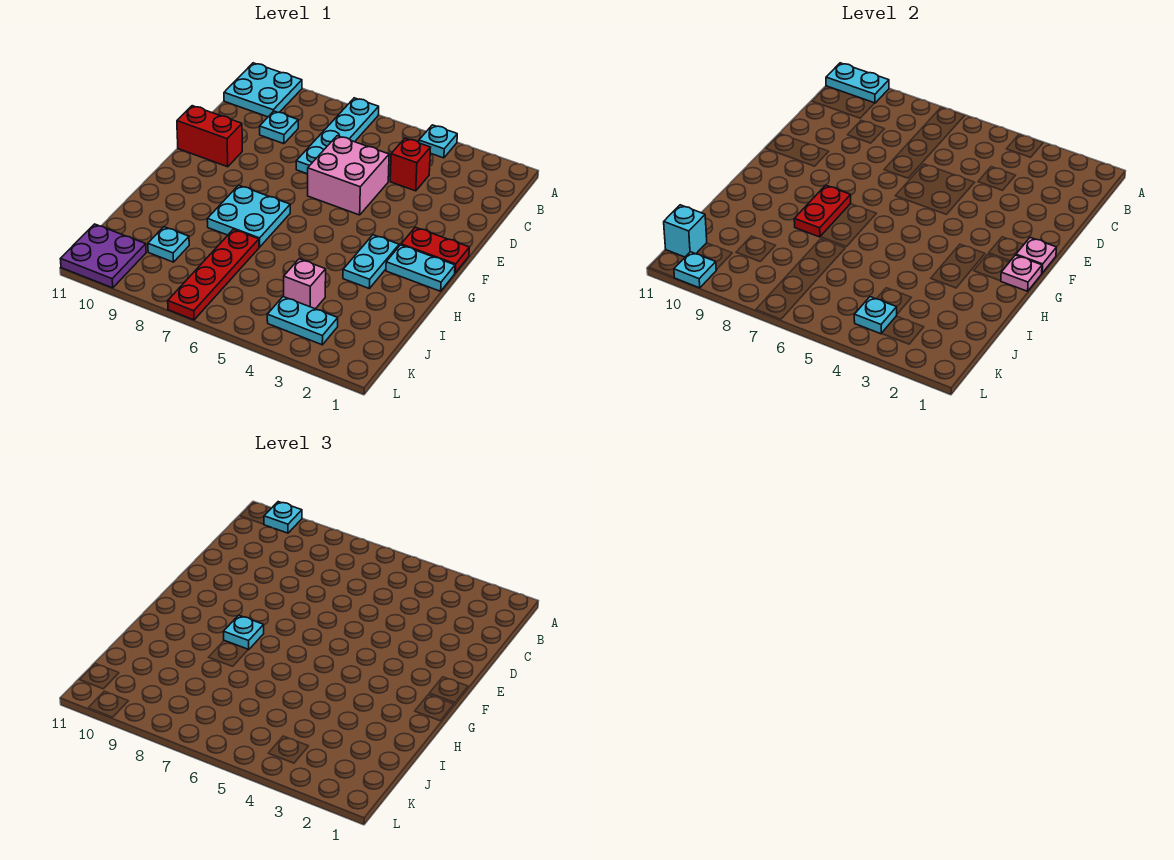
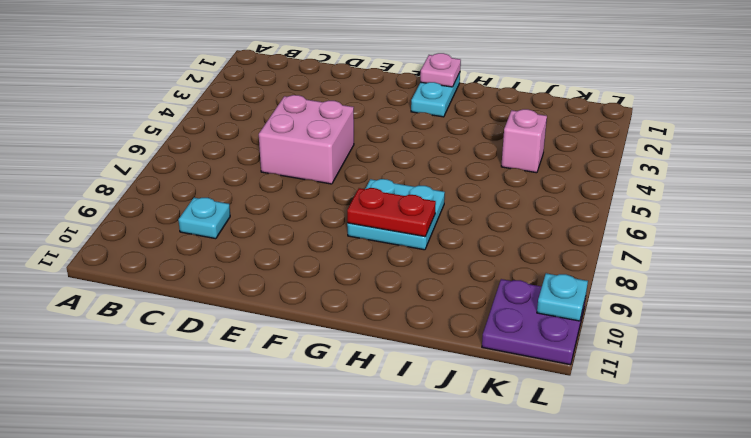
none -> cyan 1x1 plate [419,125,457,158]
none -> cyan 1x4 plate [296,98,379,174]
none -> cyan 2x2 plate [224,63,302,117]

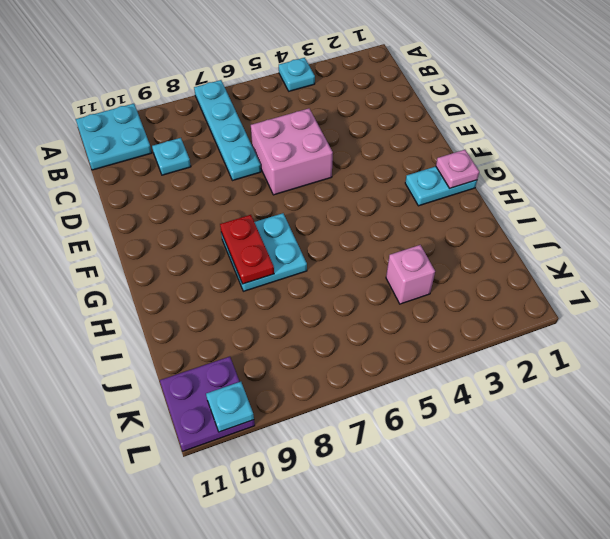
none -> red 1x1 brick [390,138,431,191]
none -> red 1x2 brick [177,106,242,167]
none -> red 1x2 plate [401,227,469,273]

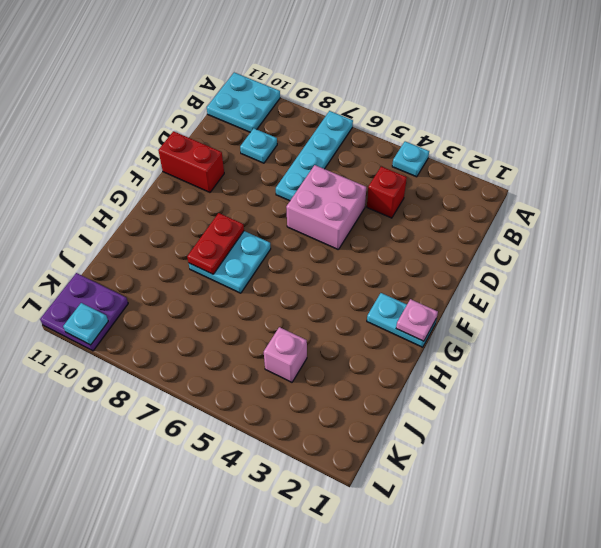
none -> red 1x2 plate [401,227,469,273]
none -> cyan 1x2 plate [343,235,399,288]
none -> red 1x4 plate [168,229,259,320]

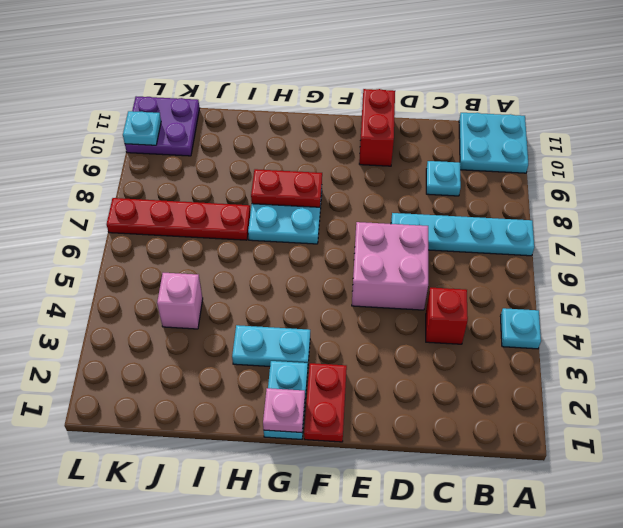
none -> cyan 1x1 plate [148,227,189,262]
none -> cyan 1x2 plate [267,297,338,345]
none -> cyan 1x2 plate [826,63,889,103]

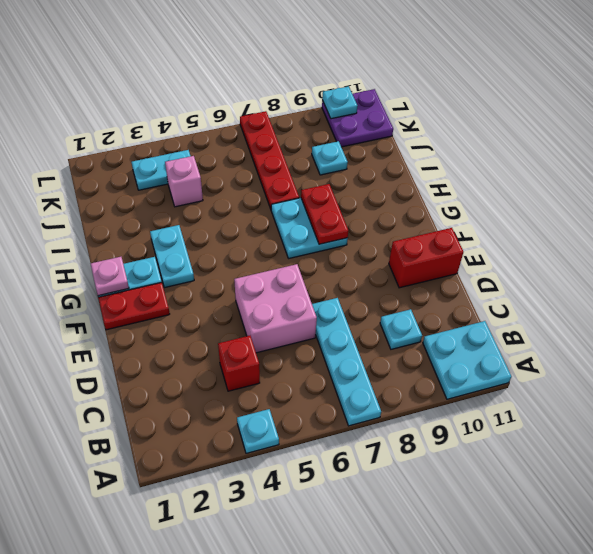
none -> cyan 1x2 plate [826,63,889,103]
none -> pink 1x1 plate [1016,238,1056,273]
none -> cyan 1x1 plate [854,297,897,334]

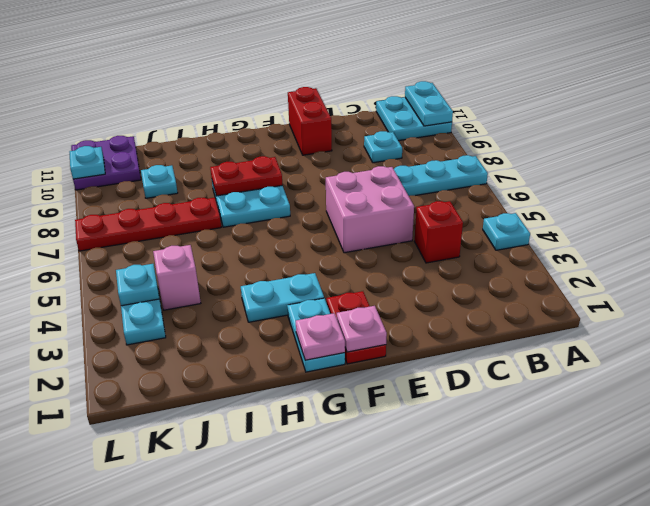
none -> cyan 1x1 brick [664,205,707,257]
none -> cyan 1x1 plate [264,502,302,533]
none -> cyan 1x1 plate [223,615,264,650]

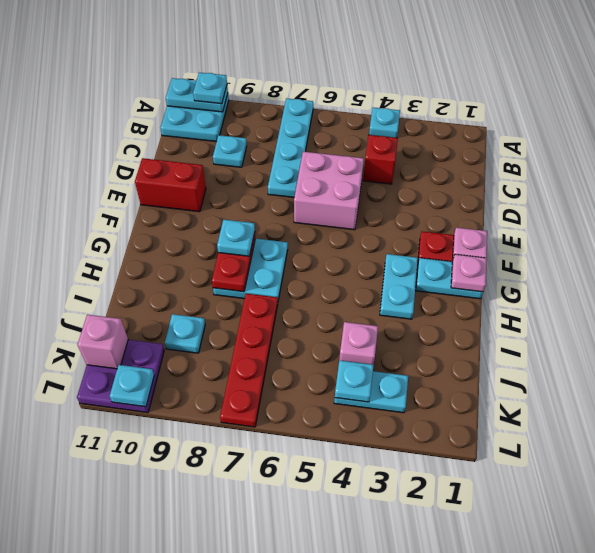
pink 1x1 brick [77,315,128,369] -> cyan 1x1 brick [664,205,707,257]

